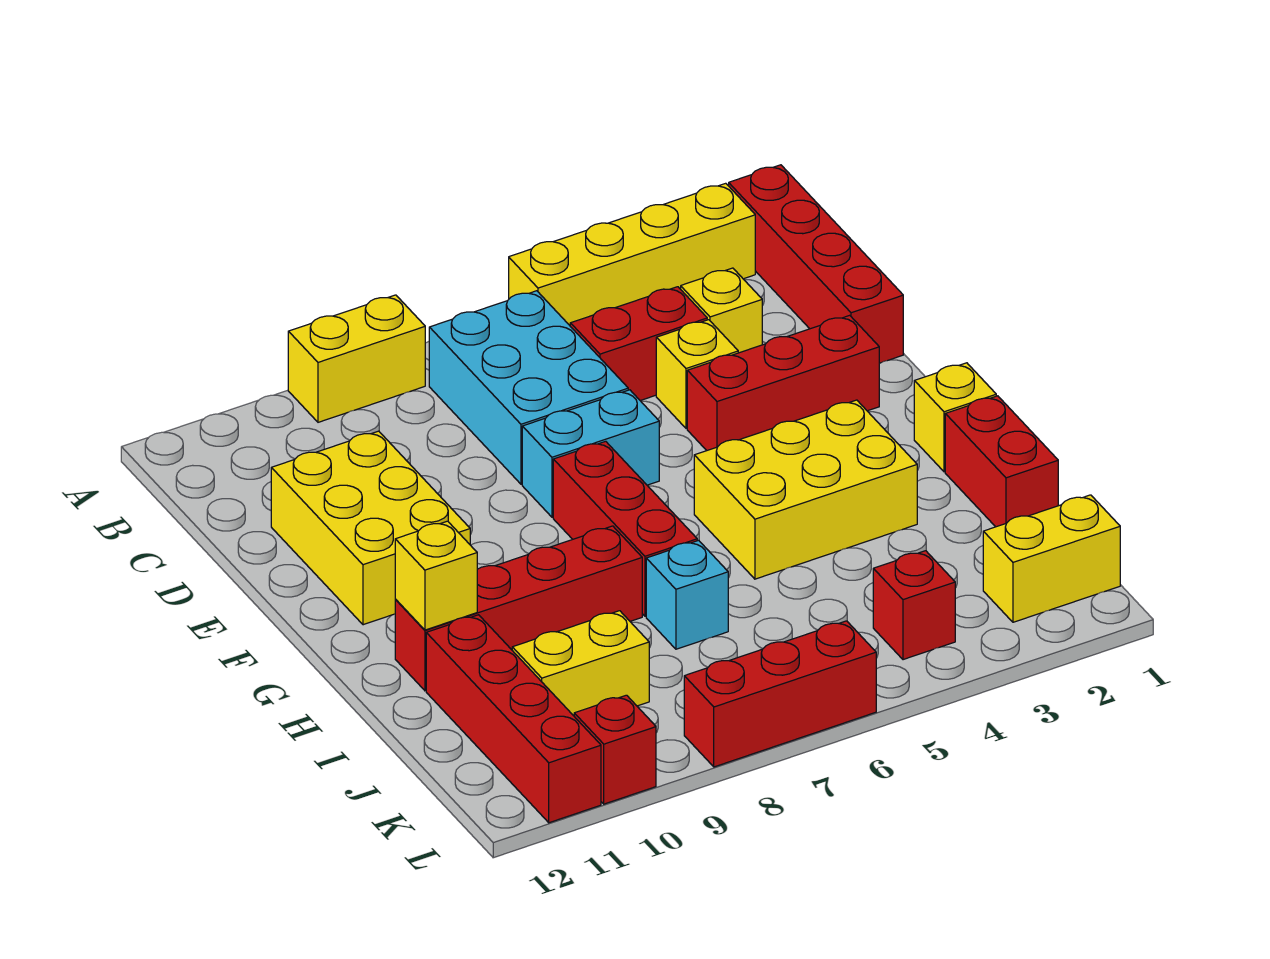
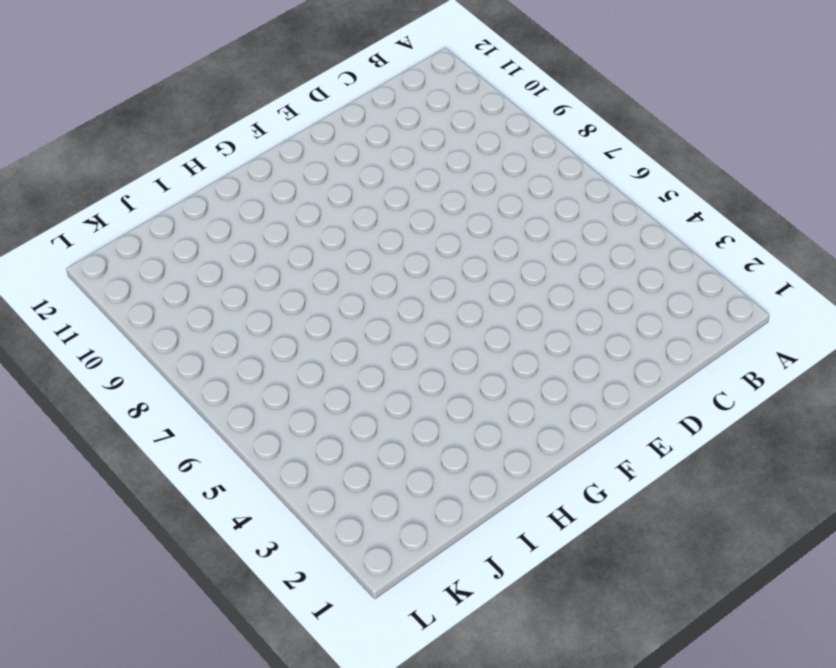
none -> red 1x4 brick [729,165,903,363]
none -> yellow 1x4 brick [509,183,755,325]
none -> yellow 1x2 brick [288,295,425,422]

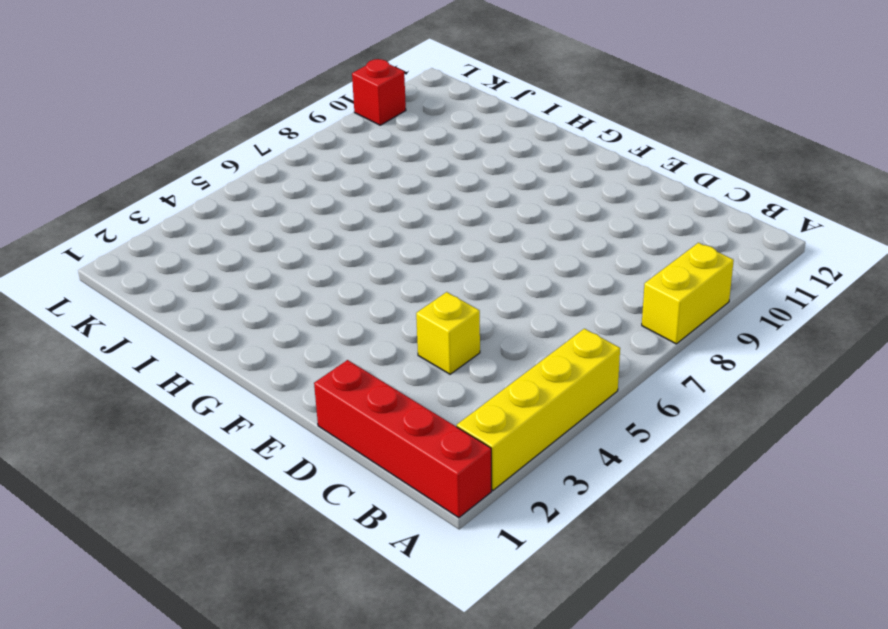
none -> cyan 2x3 brick [429,291,628,484]
none -> yellow 1x1 brick [681,268,762,353]
none -> red 1x2 brick [570,287,707,401]

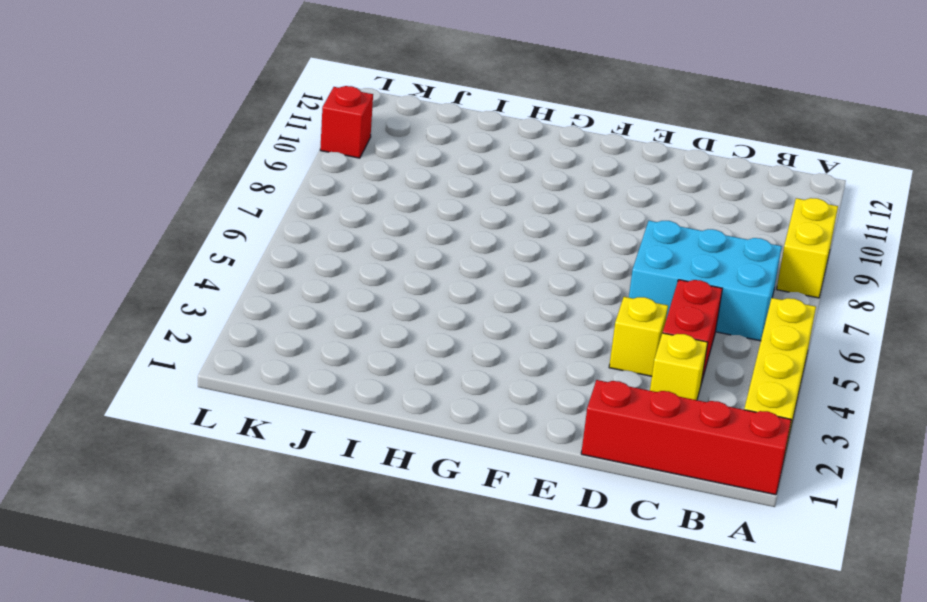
none -> yellow 2x3 brick [271,431,470,625]
none -> red 1x3 brick [687,315,879,451]
none -> cyan 1x2 brick [522,390,659,517]

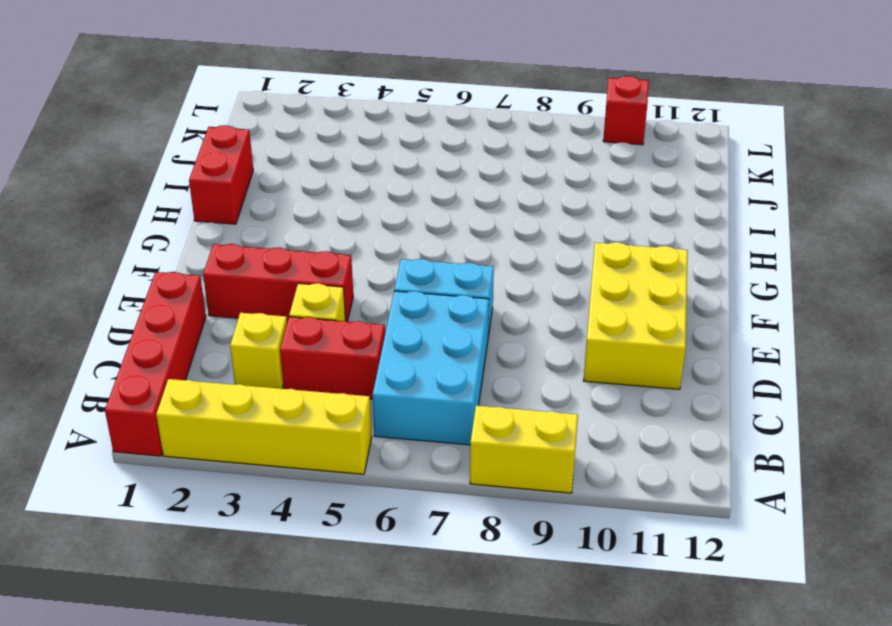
none -> red 1x3 brick [553,441,697,616]
none -> yellow 1x1 brick [914,363,996,472]
none -> yellow 2x3 brick [694,400,917,579]

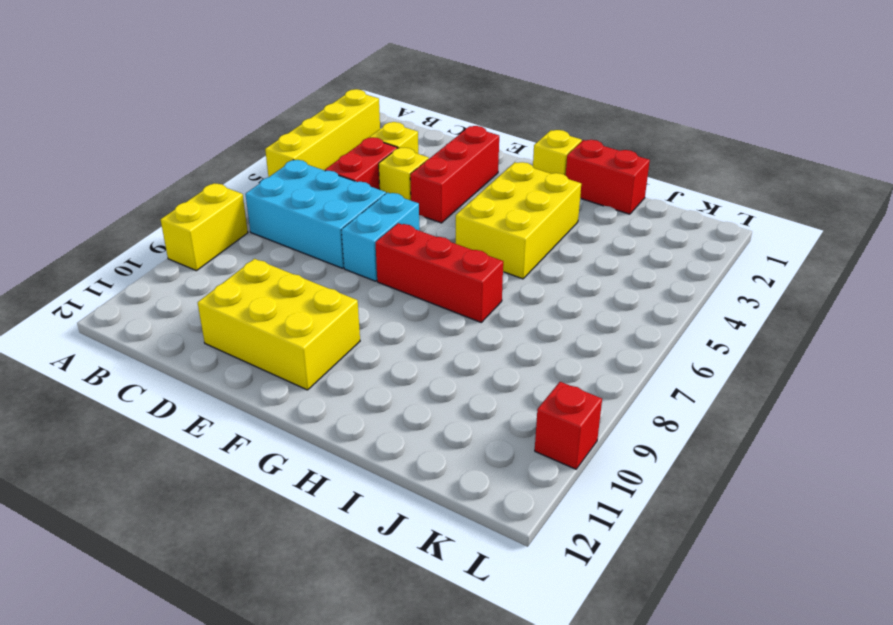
none -> red 1x4 brick [729,165,903,363]
none -> red 1x4 brick [395,526,642,691]
none -> cyan 1x1 brick [646,540,728,649]

